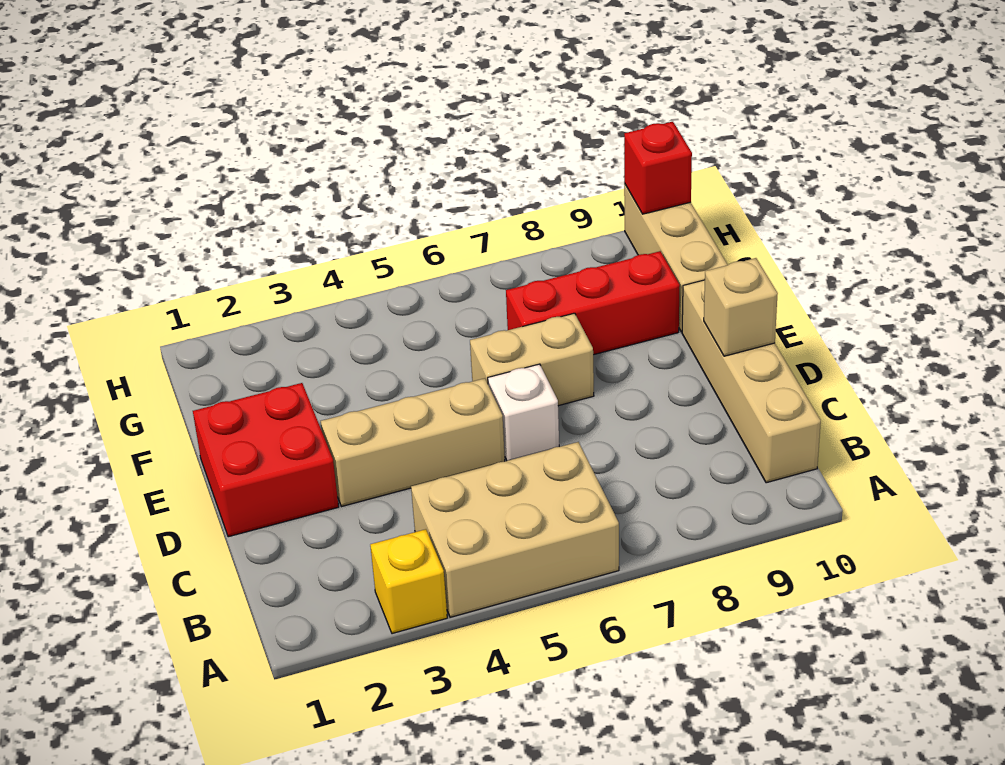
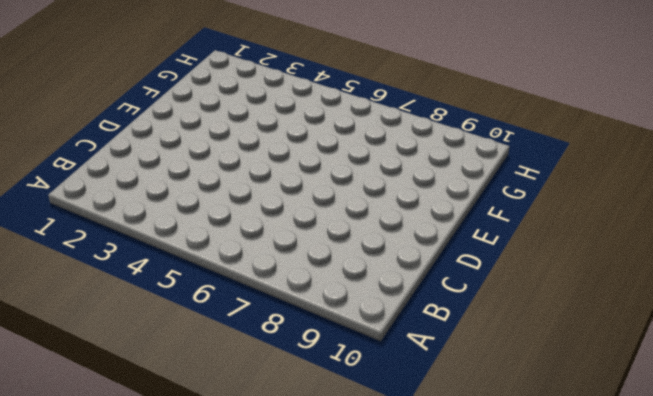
none -> yellow 1x1 brick [370,529,447,634]
none -> tan 2x3 brick [411,442,619,617]

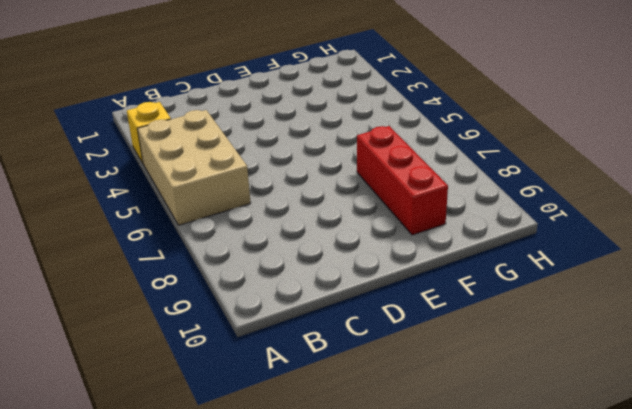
none -> tan 1x4 brick [682,280,821,483]
none -> red 2x2 brick [193,383,339,537]

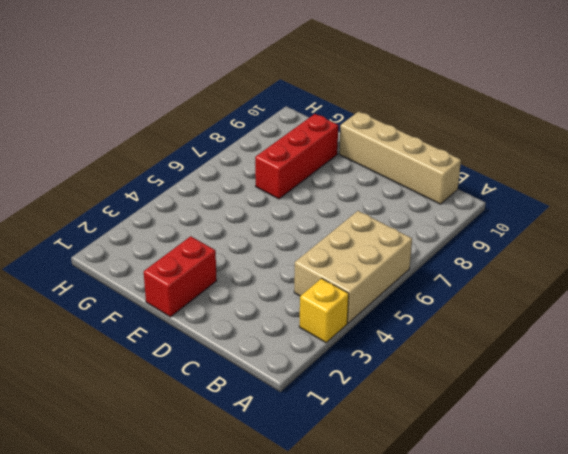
red 1x2 brick [144,236,217,317] -> red 2x2 brick [193,383,339,537]
none -> tan 1x3 brick [321,378,505,507]
none -> white 1x1 brick [488,364,559,461]

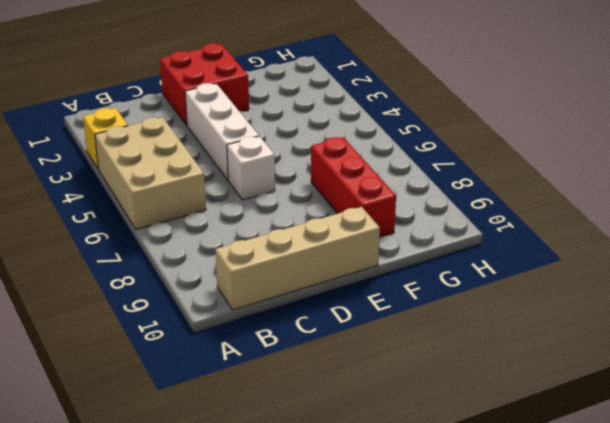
white 1x3 brick [185,83,259,180] -> tan 1x3 brick [321,378,505,507]
none -> tan 1x2 brick [470,313,594,406]
none -> tan 1x3 brick [624,184,728,332]

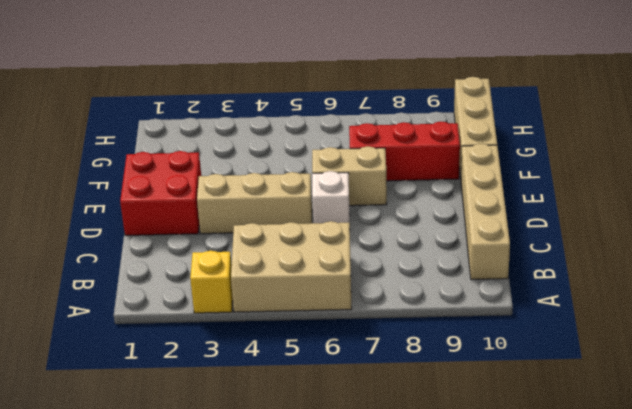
none -> tan 1x1 brick [704,258,778,356]
none -> red 1x1 brick [624,122,692,214]

